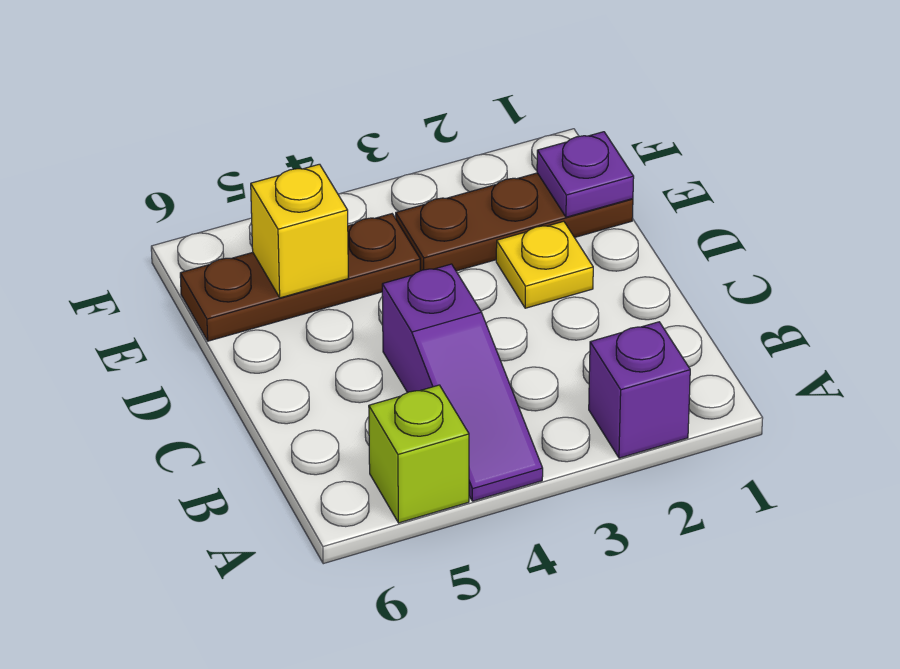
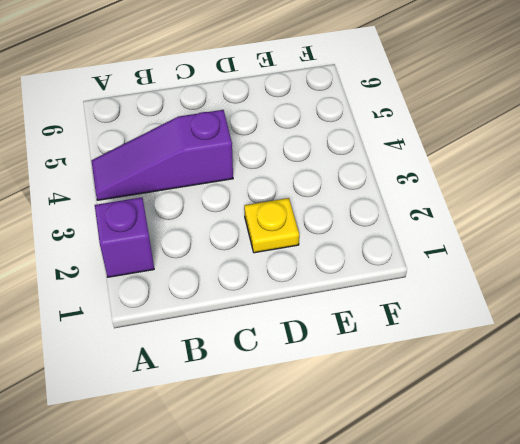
none -> lime 1x1 brick [369,385,469,523]
none -> brown 1x3 plate [396,173,633,271]

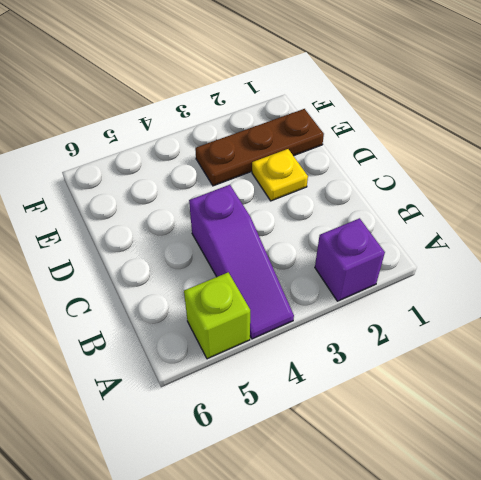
none -> brown 1x3 plate [180,214,420,341]
none -> purple 1x1 plate [537,132,634,217]

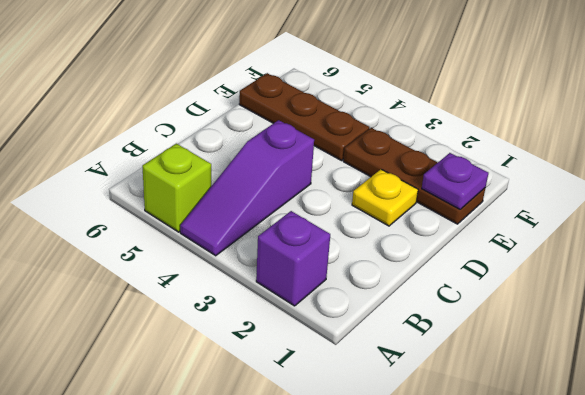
none -> yellow 1x1 brick [251,164,348,298]

